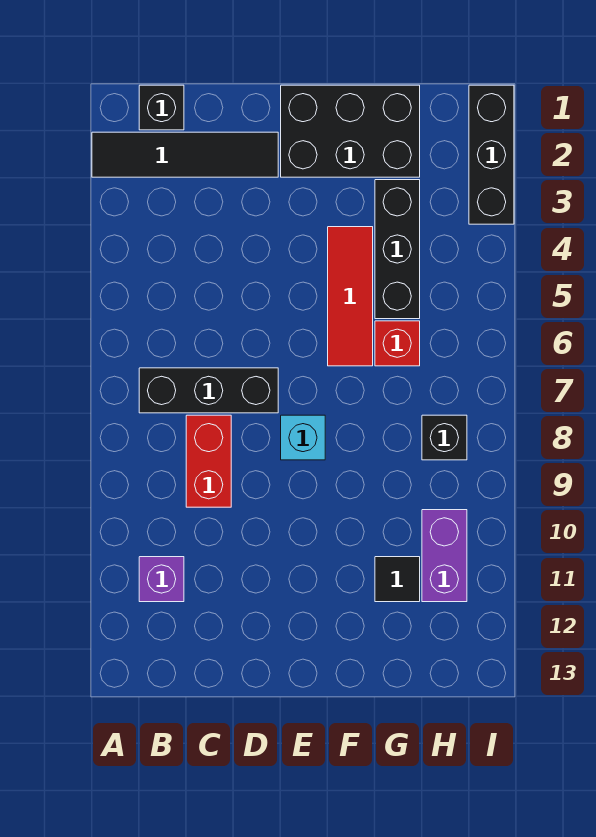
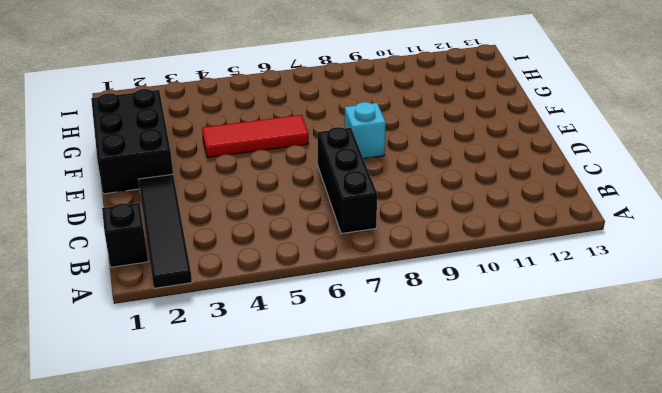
none -> purple 1x1 brick [139,557,184,602]
none -> red 1x2 brick [186,415,231,507]
none -> black 1x3 brick [375,180,420,319]

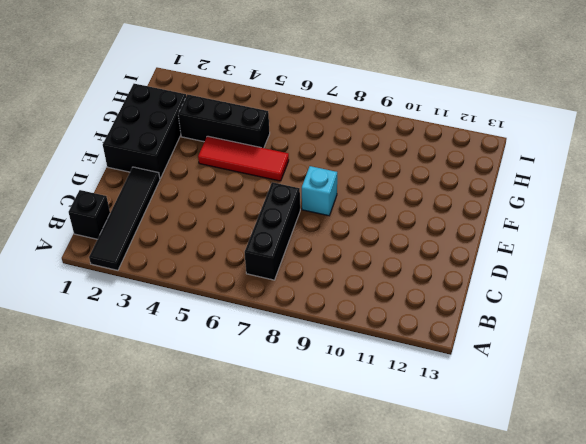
none -> purple 1x1 brick [139,557,184,602]
none -> red 1x2 brick [186,415,231,507]
none -> red 1x1 brick [375,321,420,366]

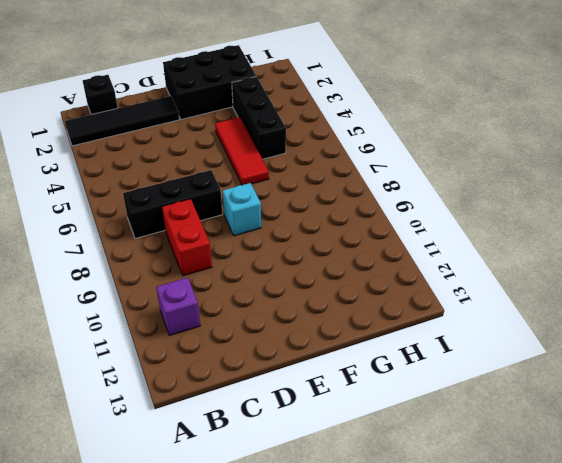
none -> red 1x1 brick [375,321,420,366]
none -> black 1x1 tile [375,557,420,602]
none -> black 1x1 brick [422,415,467,460]

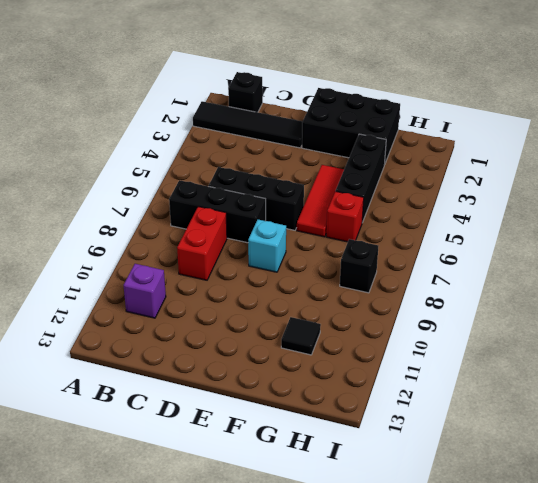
black 1x3 brick [209,167,304,230] -> black 1x3 brick turned to [469,85,514,224]
none -> purple 1x2 brick [422,510,467,602]

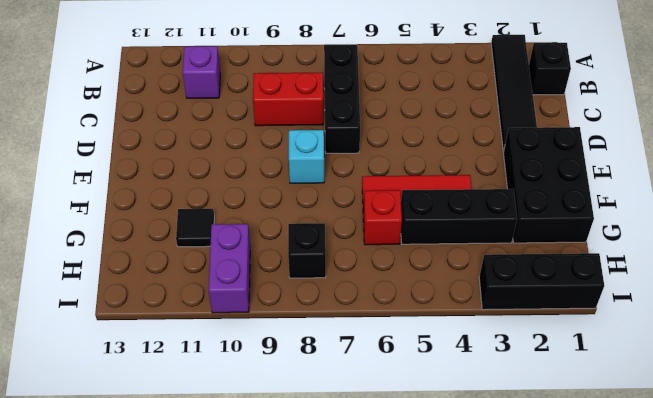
purple 1x2 brick [209,224,250,313] -> purple 1x2 brick turned to [422,510,467,602]

